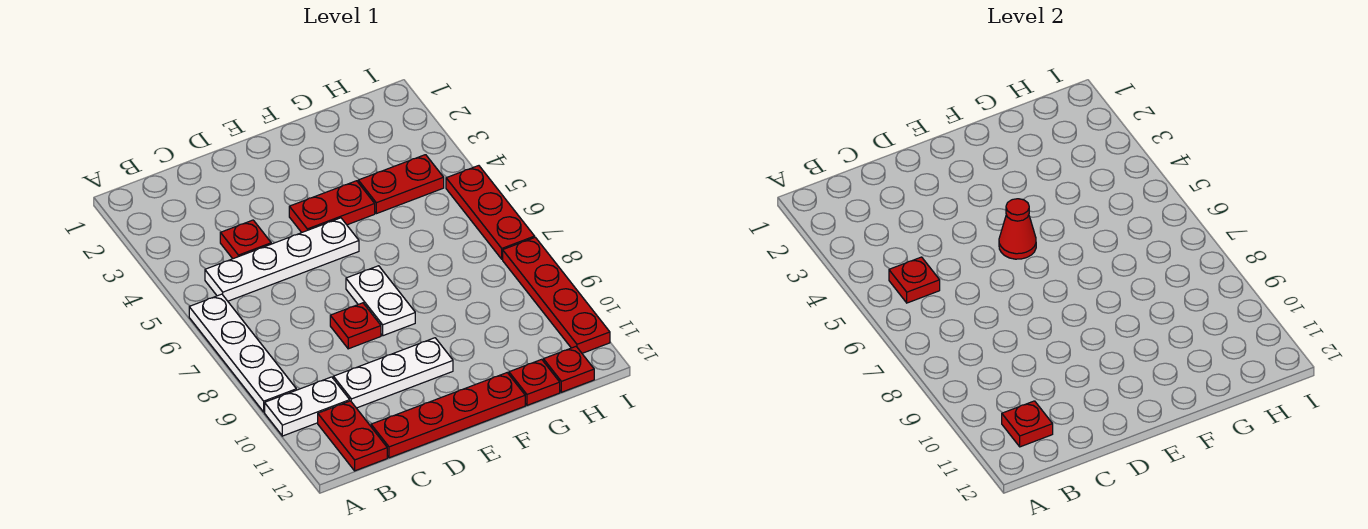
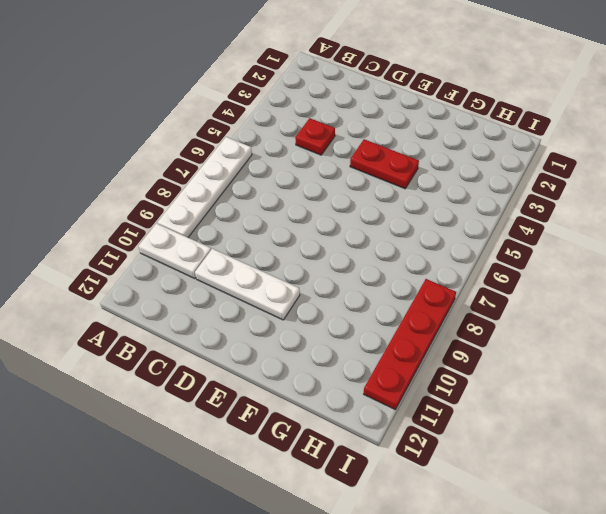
none -> white 1x4 plate [205,218,359,301]
none -> red 1x2 plate [318,401,387,471]
none -> red 1x4 plate [371,373,525,458]

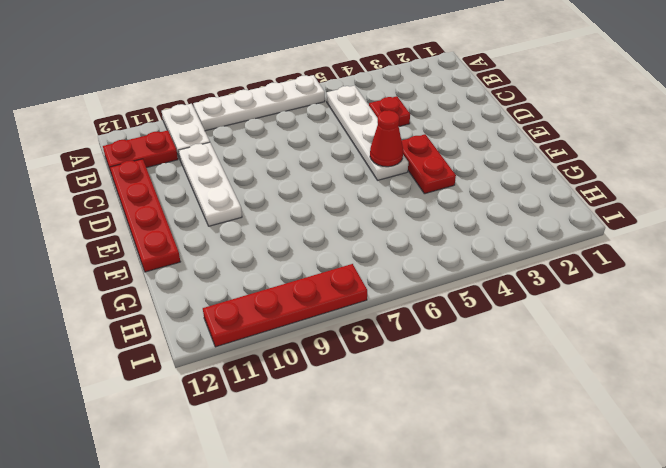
none -> red 1x1 plate [330,303,381,349]
none -> white 1x2 plate [346,266,415,336]
none -> red 1x2 plate [358,155,444,214]

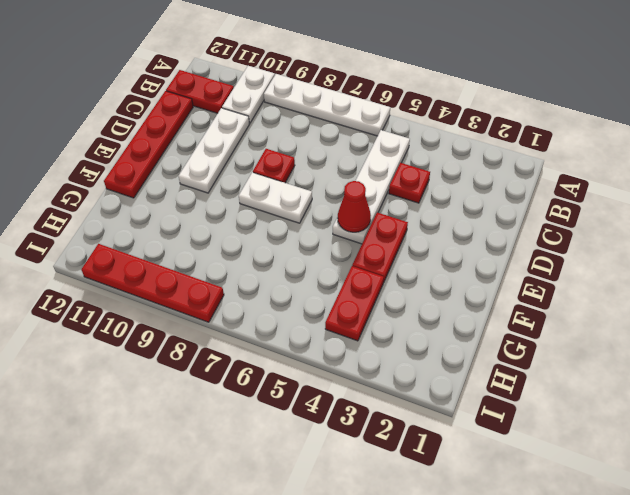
none -> red 1x1 plate [509,359,560,405]
none -> red 1x1 plate [543,347,594,392]
none -> red 1x3 plate [446,166,535,259]

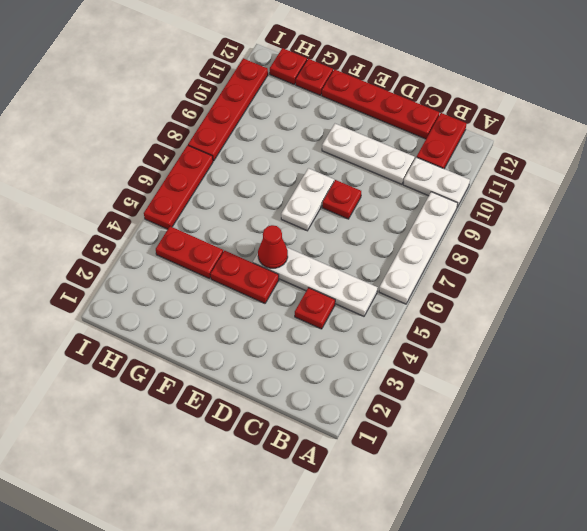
none -> red 1x1 plate [889,257,940,303]
none -> red 1x1 plate [1002,401,1053,447]

